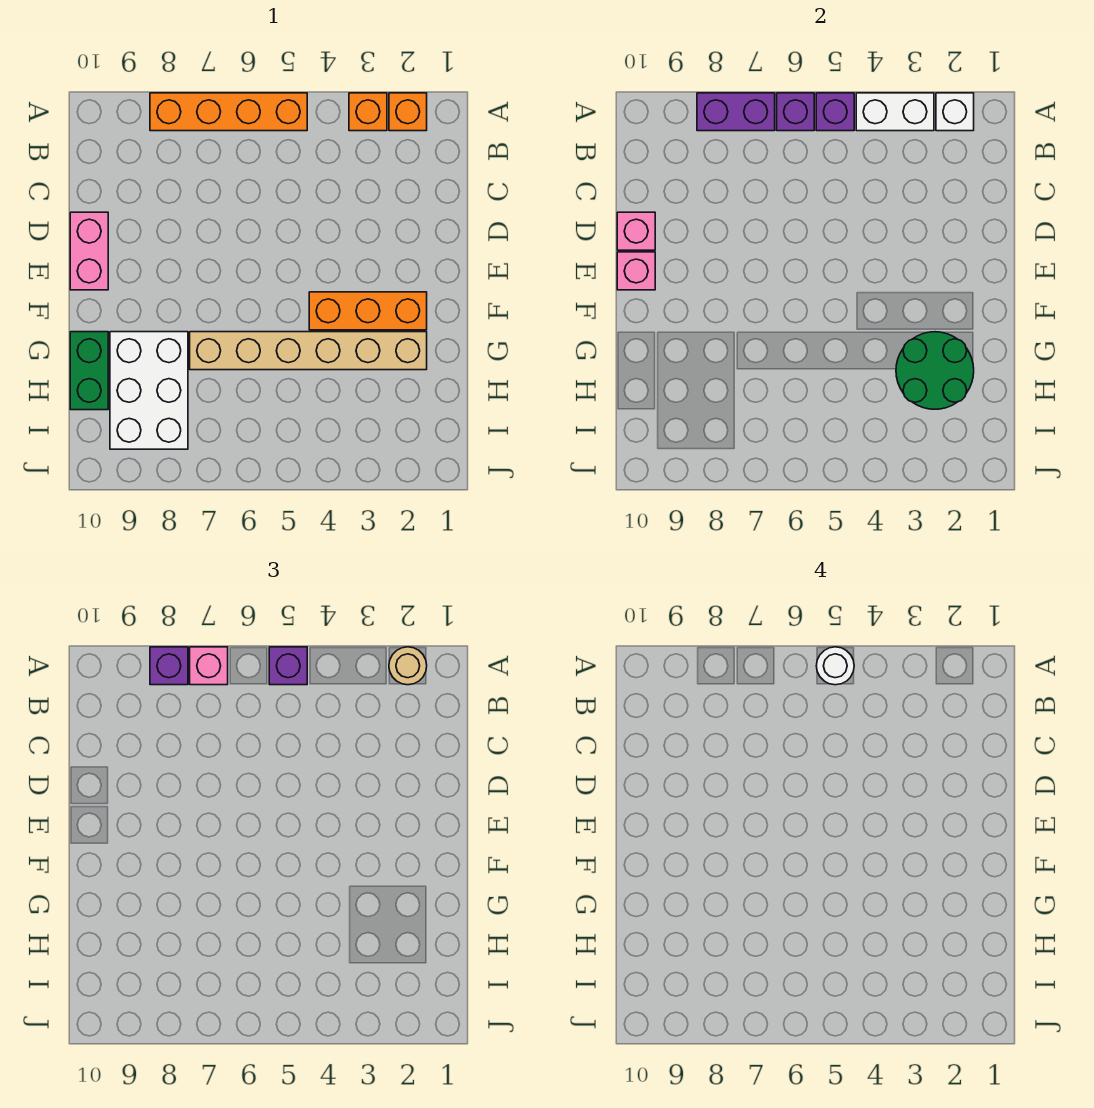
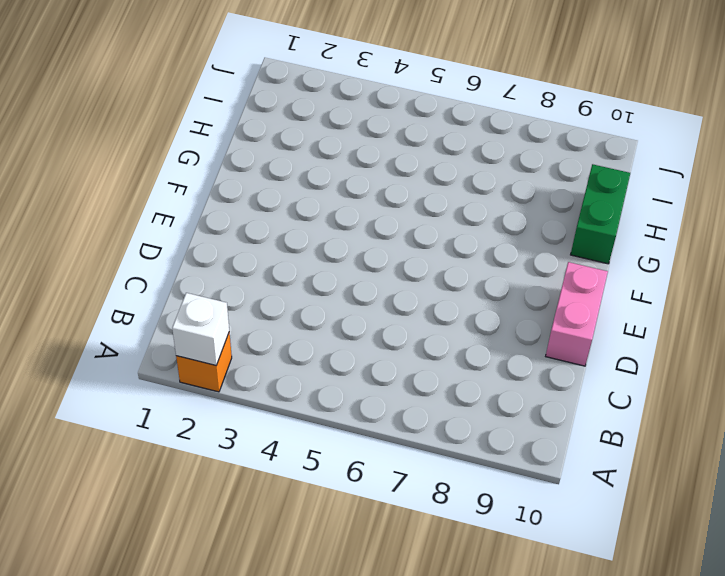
none -> orange 1x1 brick [349,93,387,131]
none -> orange 1x4 brick [150,93,307,131]
none -> orange 1x3 brick [309,292,427,330]

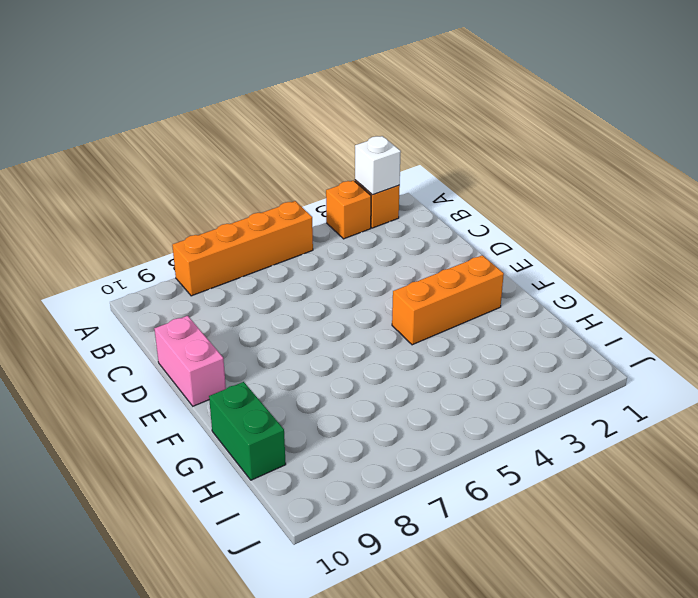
none -> tan 1x6 brick [190,332,427,370]
none -> white 2x3 brick [110,332,188,449]
none -> white 1x2 brick [856,93,934,131]

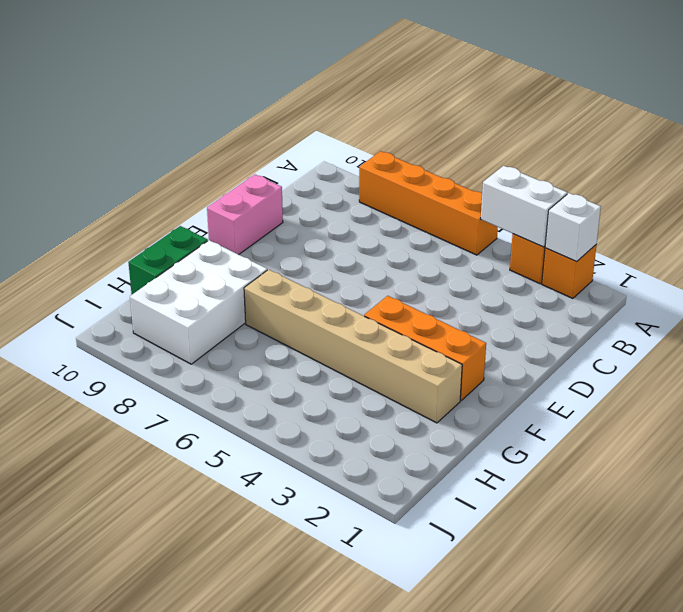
none -> purple 1x1 brick [816,93,854,131]
none -> purple 1x1 brick [777,93,814,131]
none -> purple 1x2 brick [697,93,775,131]

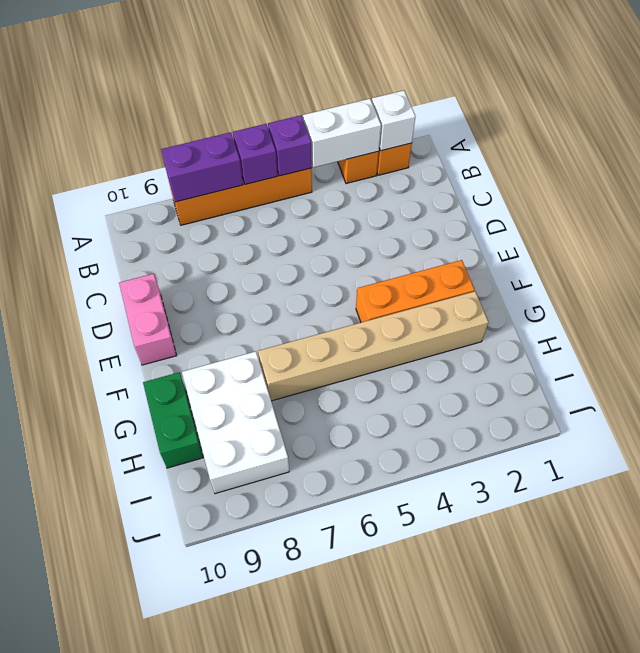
none -> pink 1x1 brick [617,212,655,250]
none -> pink 1x1 brick [617,252,655,290]
none -> green 2x2 round brick [896,332,974,409]

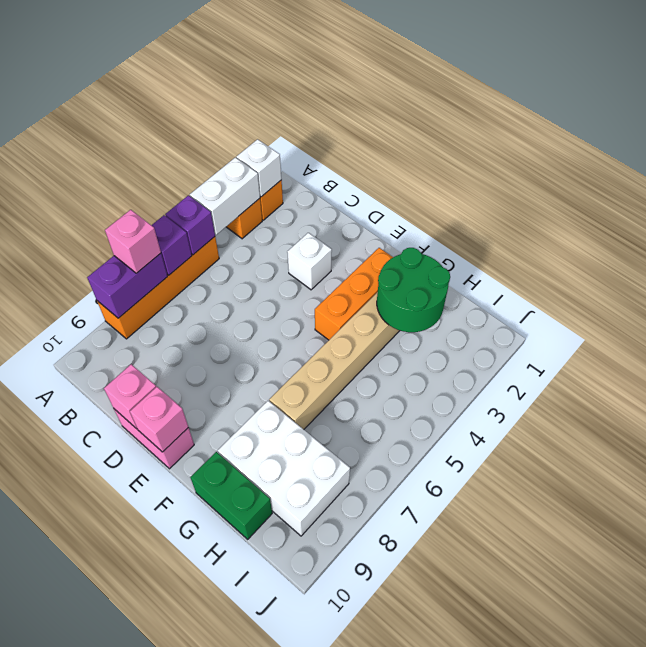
white 1x1 brick [287,233,332,290] -> none
none -> tan 1x1 round brick [389,647,427,685]
none -> purple 1x1 brick [269,647,307,685]
none -> purple 1x1 brick [150,647,188,685]

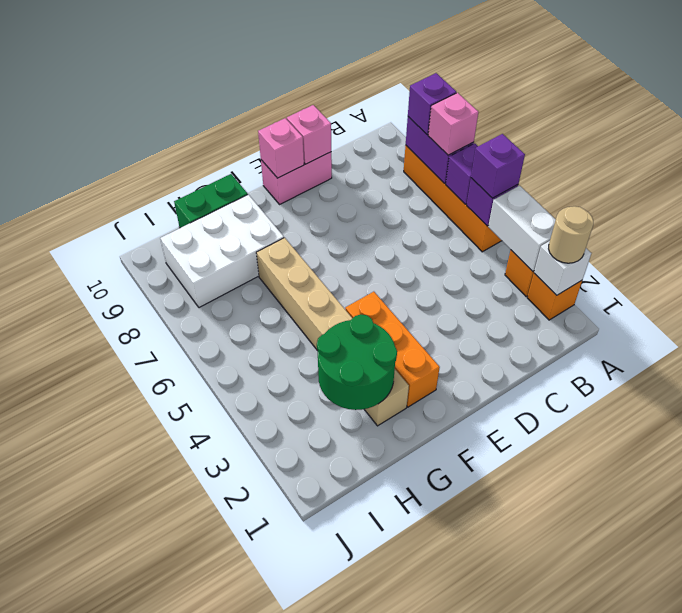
none -> white 1x1 round brick [816,647,854,685]

